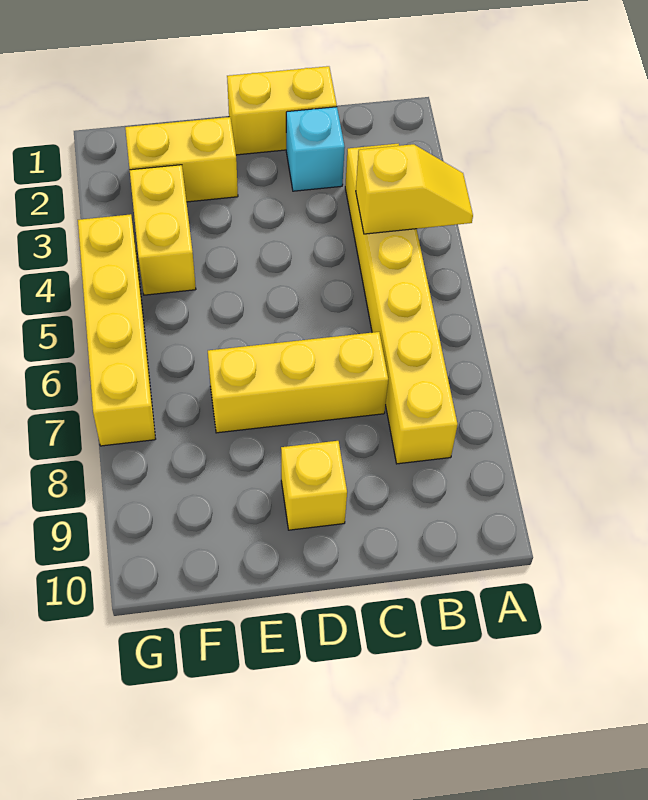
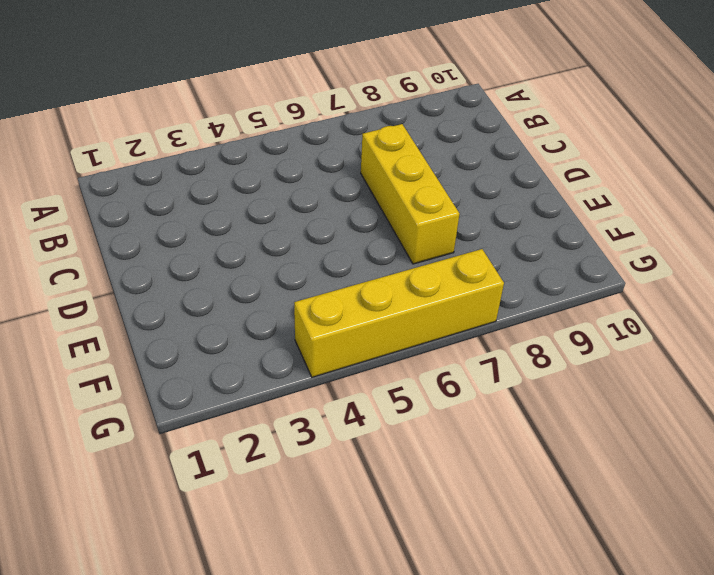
none -> yellow 1x6 brick [345,144,458,464]
none -> yellow 1x2 brick [227,66,337,155]

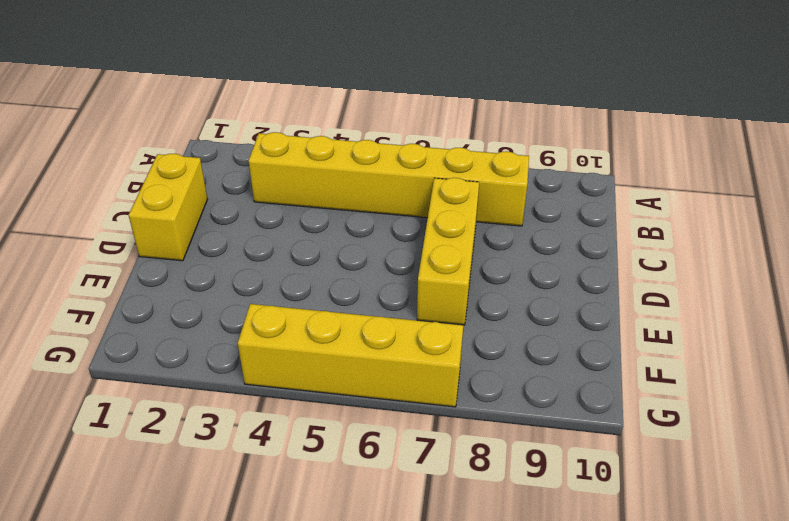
none -> cyan 1x1 brick [286,107,345,191]
none -> yellow 1x1 brick [281,441,347,530]

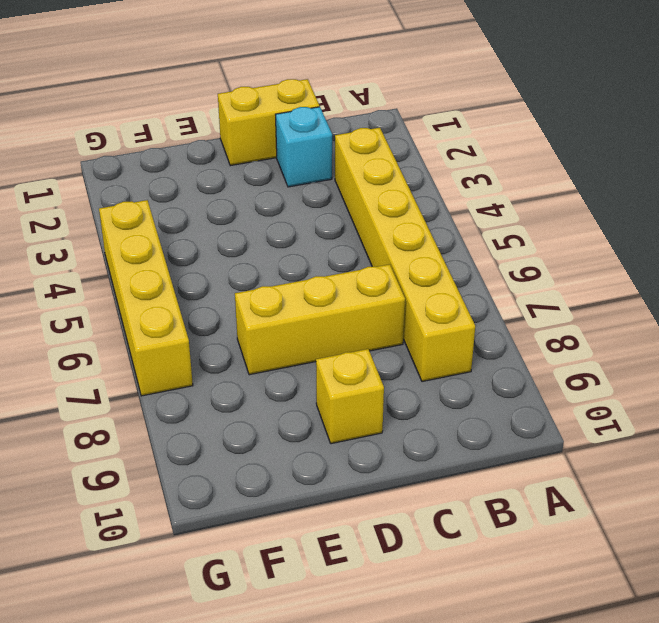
none -> yellow 1x2 brick [125,117,238,202]
none -> yellow 1x2 brick [130,165,196,295]

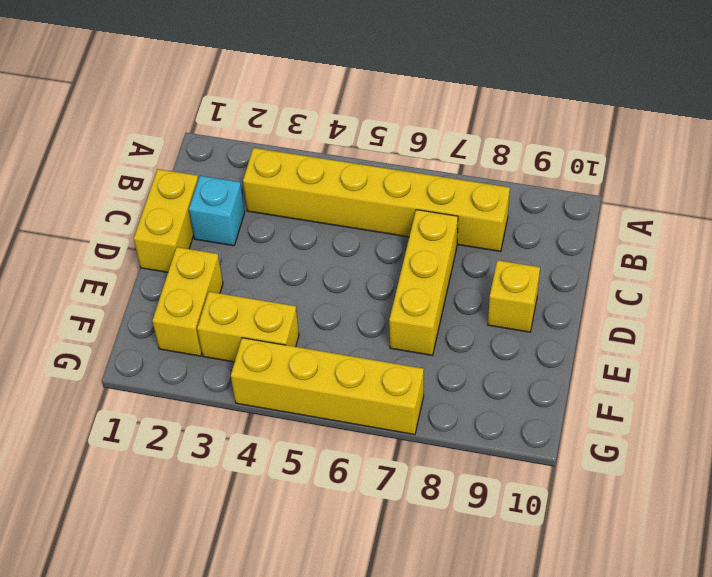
none -> yellow 1x2 slope [356,144,473,234]

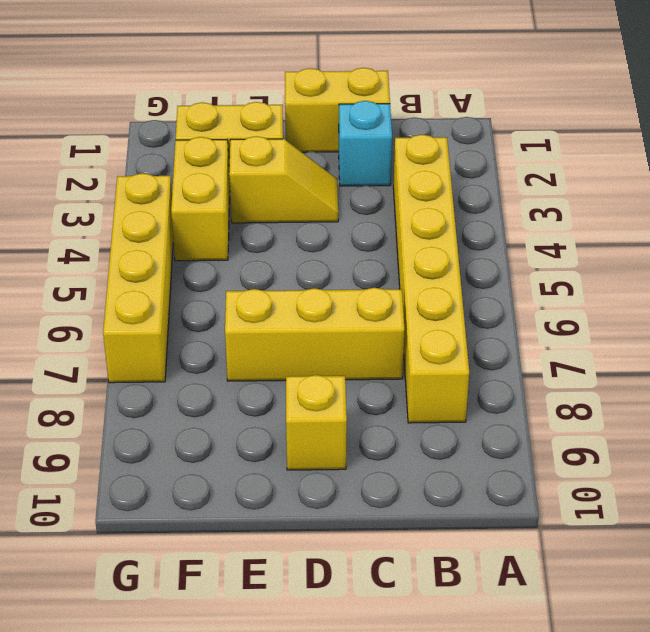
yellow 1x2 slope [229,136,338,223] -> yellow 1x2 slope moved to [356,144,473,234]

